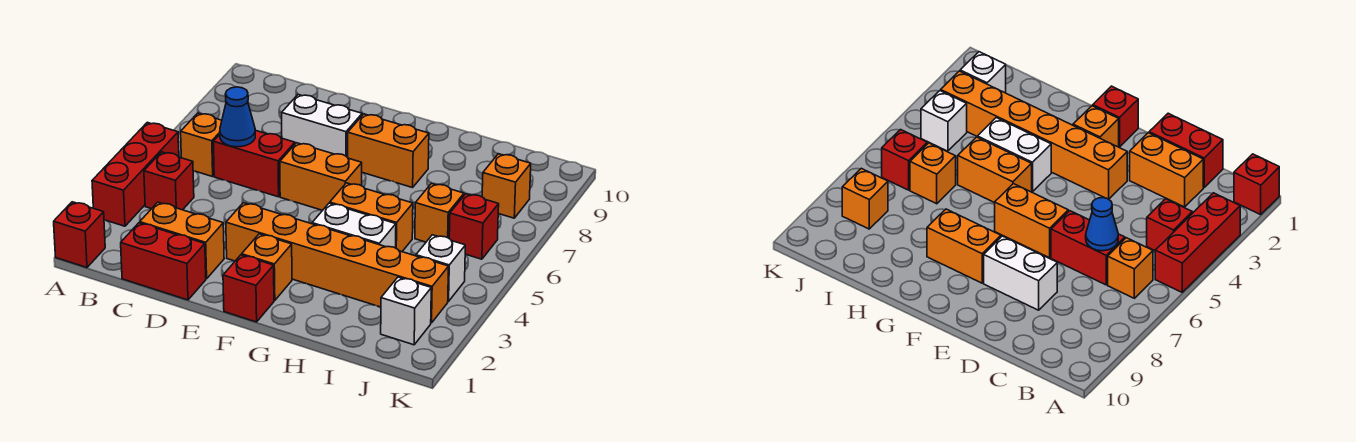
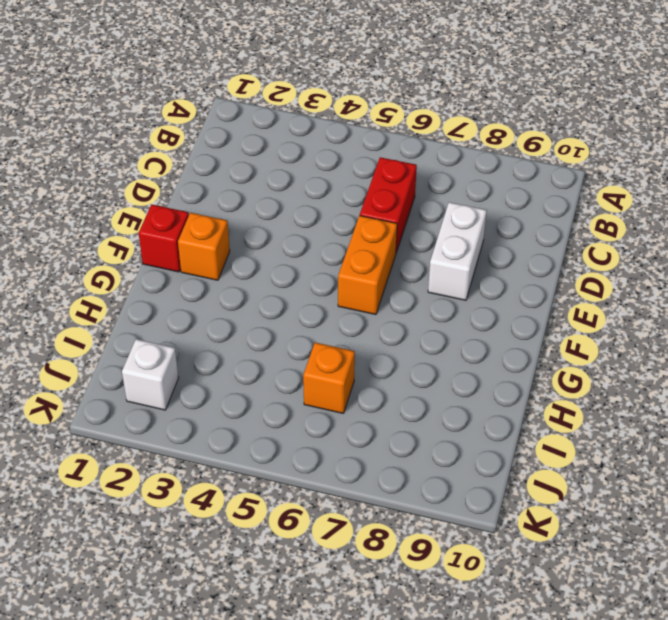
none -> red 1x1 brick [54,202,105,268]
none -> red 1x3 brick [92,122,179,226]
none -> red 1x1 brick [144,152,194,210]

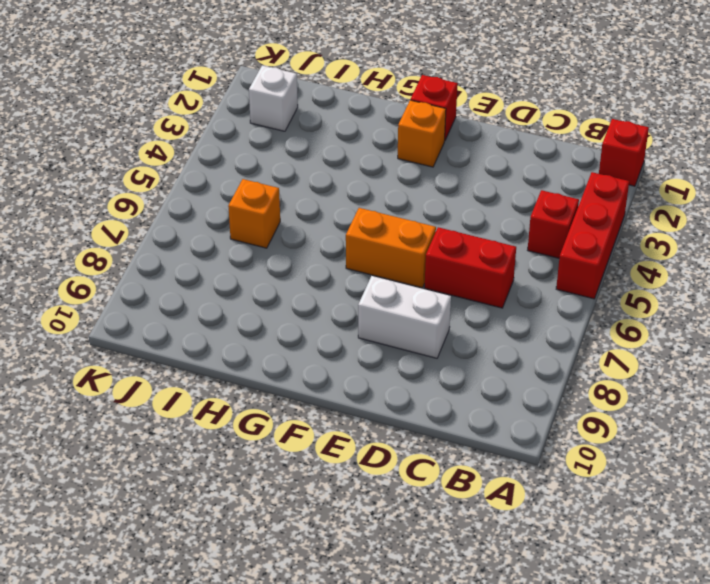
none -> orange 1x1 brick [181,113,222,177]
none -> red 1x2 brick [121,223,206,300]
none -> orange 1x2 brick [140,202,224,279]

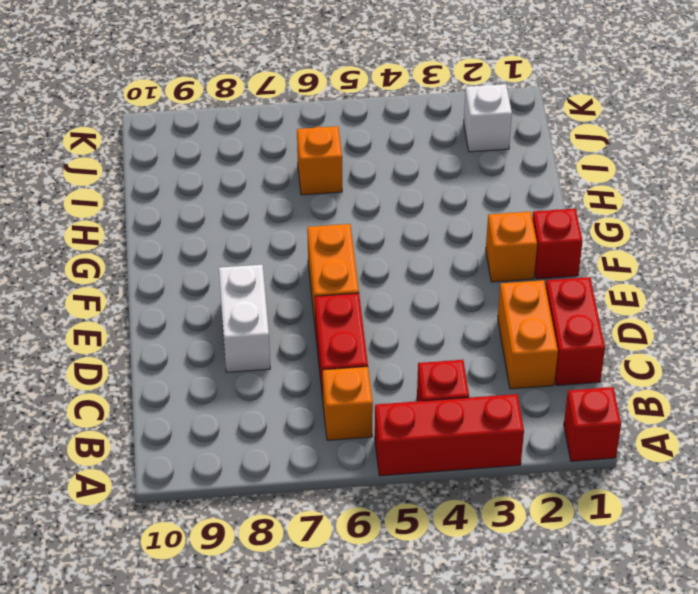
none -> orange 1x6 brick [226,203,449,323]
none -> orange 1x2 brick [348,114,429,188]
none -> white 1x2 brick [312,203,396,248]

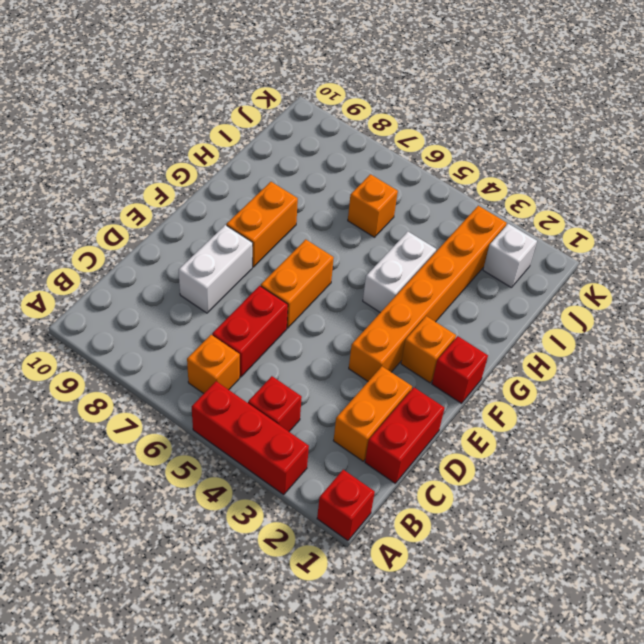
none -> orange 1x2 brick [330,183,413,252]
none -> white 1x1 brick [416,235,465,301]
none -> red 1x1 brick [449,194,499,259]

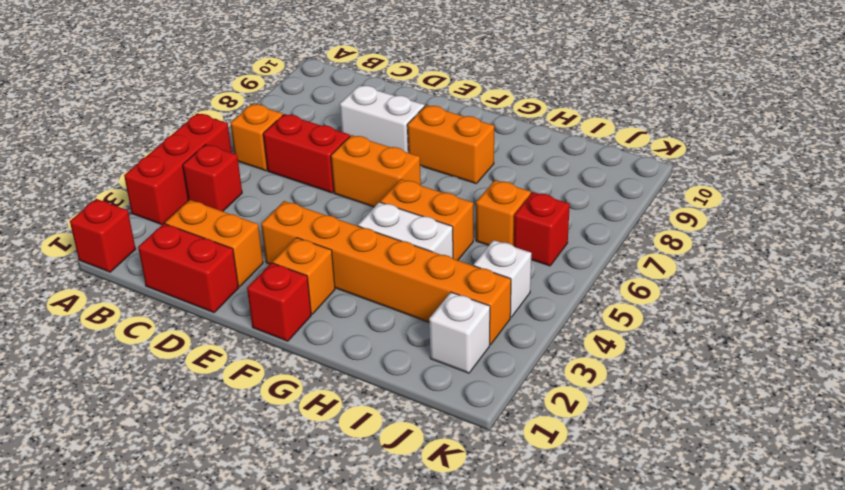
none -> orange 1x1 brick [482,154,531,218]
none -> blue 1x1 cone [220,87,255,147]

